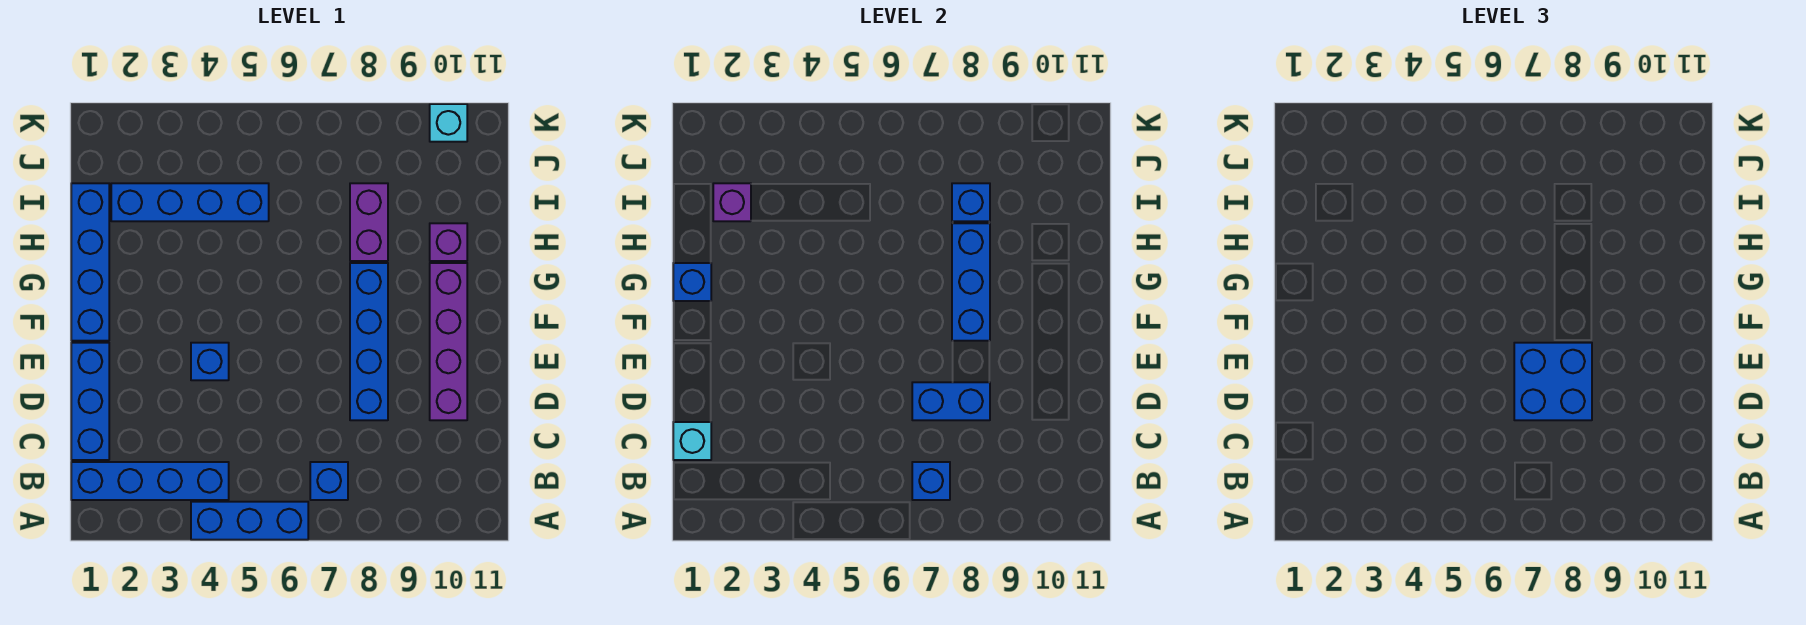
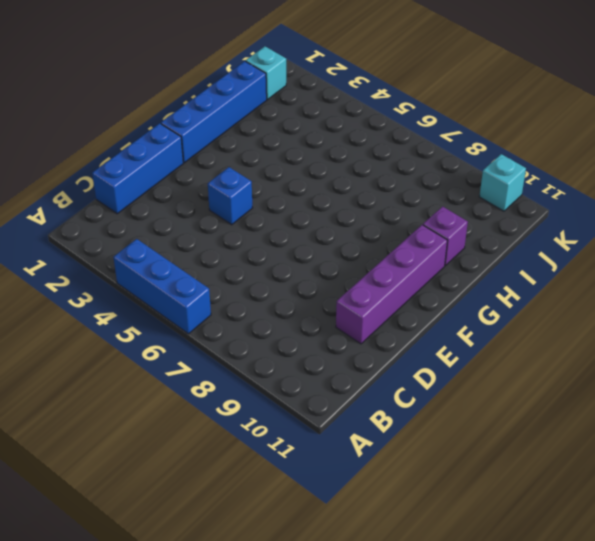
cyan 1x1 brick [246,46,286,99] -> cyan 1x1 brick moved to [673,422,711,460]
none -> blue 1x4 brick [71,462,229,500]
none -> blue 1x1 brick [310,462,348,500]
none -> blue 1x4 brick [350,263,388,420]

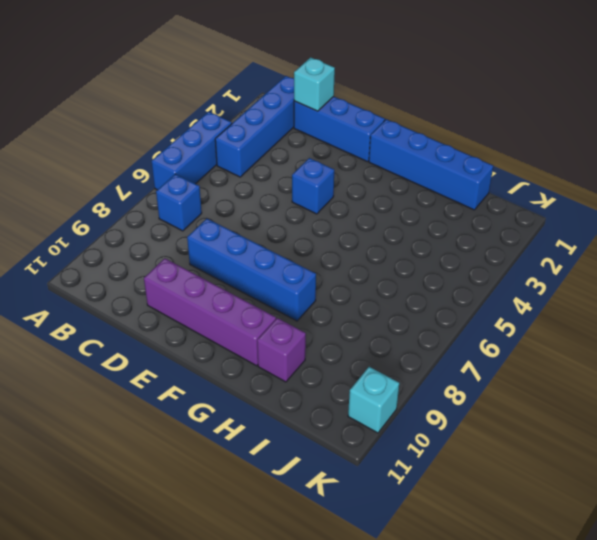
none -> purple 1x2 brick [350,183,388,261]
none -> blue 1x4 brick [111,183,269,221]
none -> blue 1x1 brick [912,462,950,500]

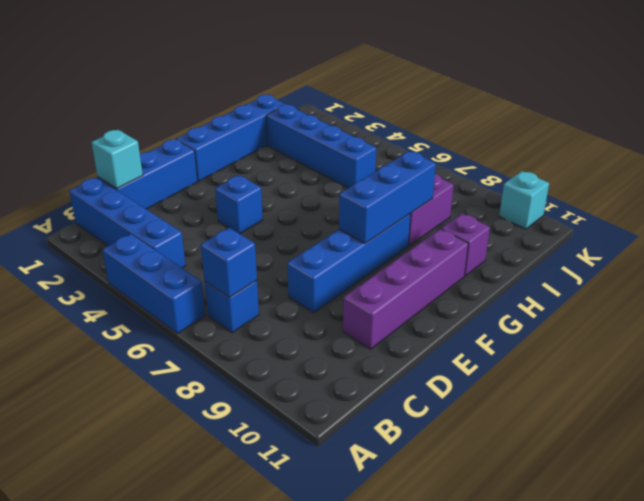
none -> blue 1x2 brick [912,382,990,420]
none -> blue 1x1 brick [673,263,711,301]
none -> purple 1x1 brick [713,183,751,221]

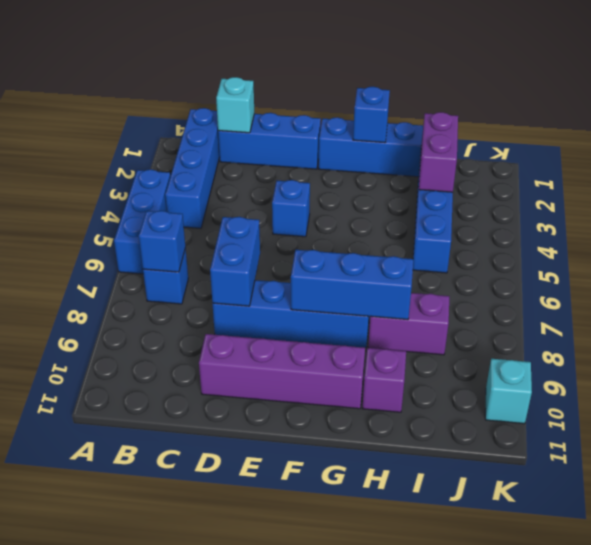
purple 1x2 brick [419,112,458,192] -> purple 1x1 brick [713,183,751,221]
none -> blue 1x1 brick [952,183,990,221]
none -> blue 2x2 brick [1514,343,1592,420]

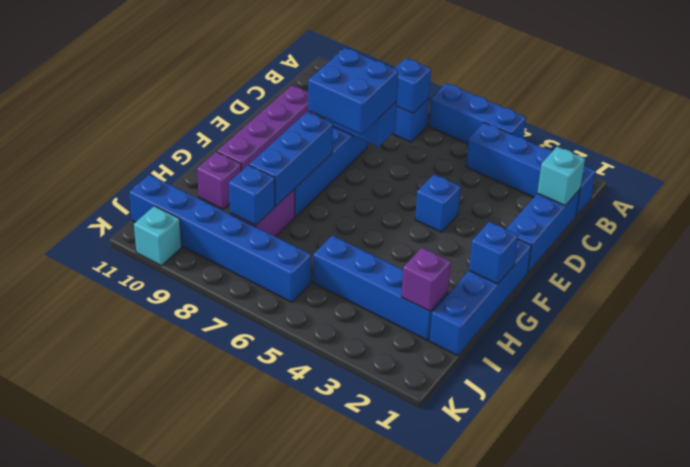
blue 1x6 brick [129,175,311,302] -> none

